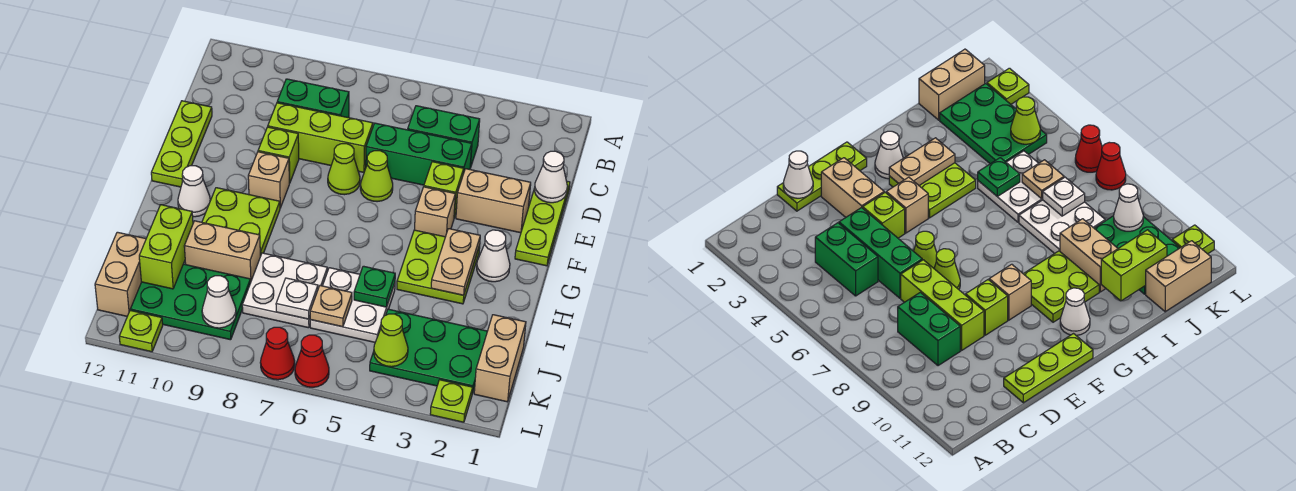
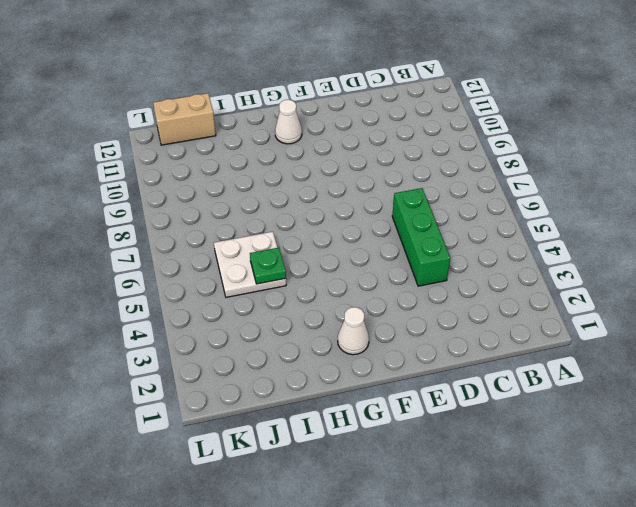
none -> green 1x2 brick [408,106,480,167]
none -> green 1x2 brick [277,79,349,118]
none -> lime 1x3 plate [515,181,570,266]
none -> lime 1x3 brick [268,103,373,172]

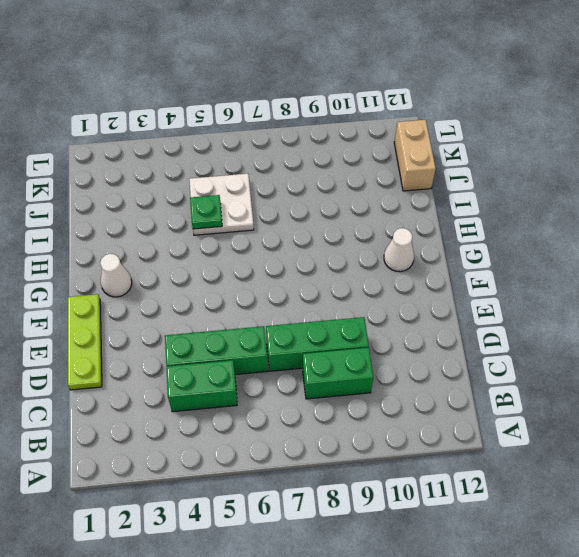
green 1x3 brick [266,317,369,371] -> lime 1x3 brick [268,103,373,172]
none -> lime 1x3 plate [151,101,212,187]
none -> tan 1x2 brick [456,169,531,233]
none -> lime 1x1 brick [424,162,464,218]
none -> lime 1x1 cone [360,151,393,202]

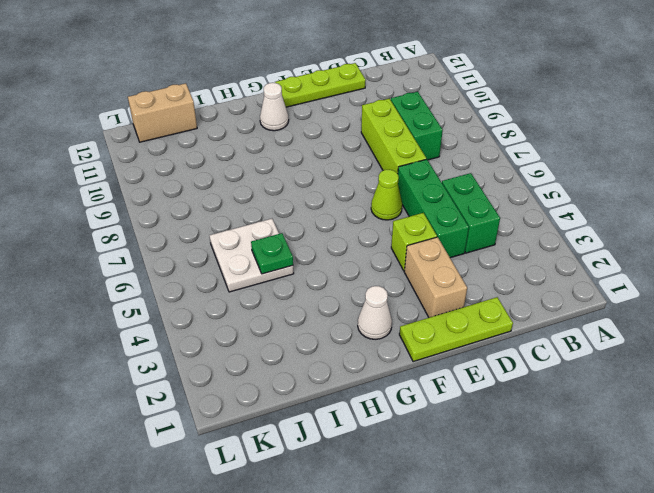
none -> lime 1x1 cone [328,144,360,195]
none -> lime 1x1 brick [258,127,299,183]
none -> tan 1x1 brick [415,187,455,237]
none -> tan 1x1 brick [248,152,289,208]

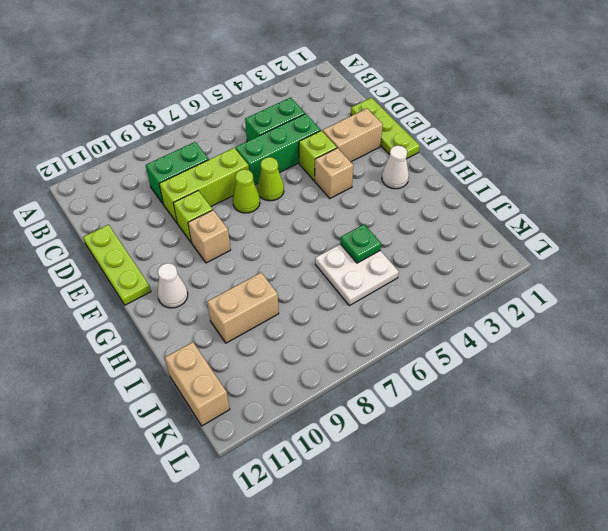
none -> lime 2x2 plate [397,230,480,304]
none -> lime 2x2 plate [202,188,280,256]
none -> white 2x2 plate [242,253,327,328]
none -> tan 1x2 brick [474,315,526,402]

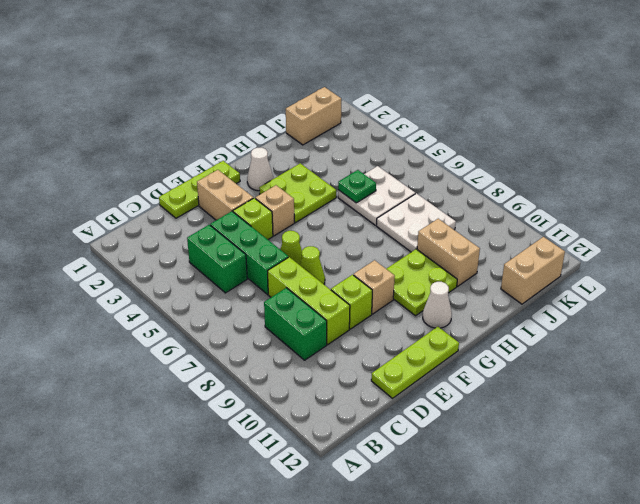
none -> green 2x3 plate [370,309,487,394]
none -> green 2x3 plate [130,264,251,340]
none -> lime 1x1 plate [430,380,473,422]
none -> red 1x1 cone [295,335,329,387]

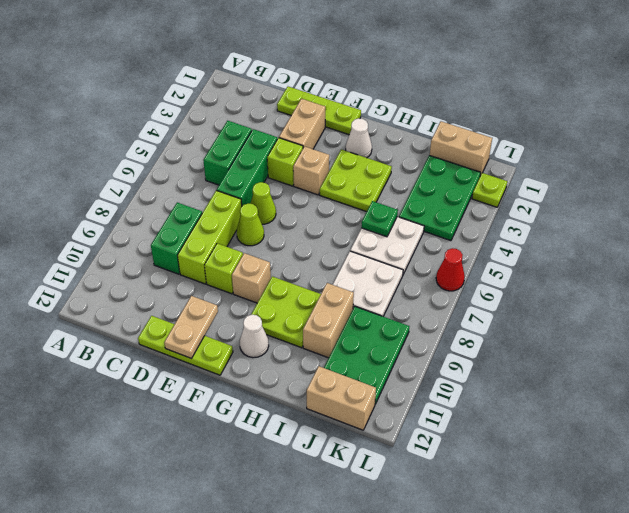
tan 1x2 plate [164,296,218,359] -> tan 1x2 plate turned to [431,229,480,295]
none -> red 1x1 cone [260,327,295,380]
none -> lime 1x1 plate [119,310,163,352]
none -> white 1x1 cone [534,151,567,203]
none -> lime 1x2 brick [139,205,193,289]

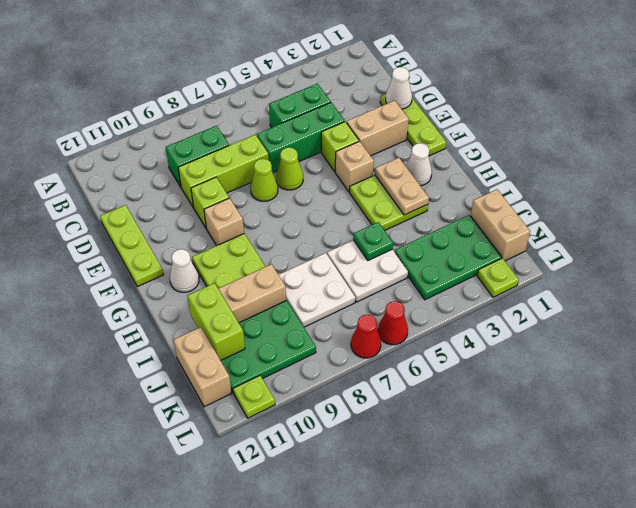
none -> tan 1x1 plate [310,286,352,327]
none -> white 1x1 plate [276,278,318,319]
none -> lime 1x1 cone [374,314,408,367]
none -> white 1x1 cone [202,276,236,328]

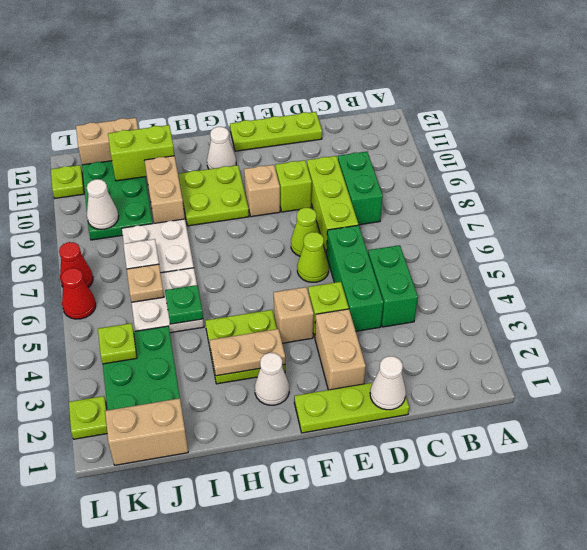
lime 1x1 plate [98,323,137,364] -> lime 1x1 cone [374,314,408,367]

